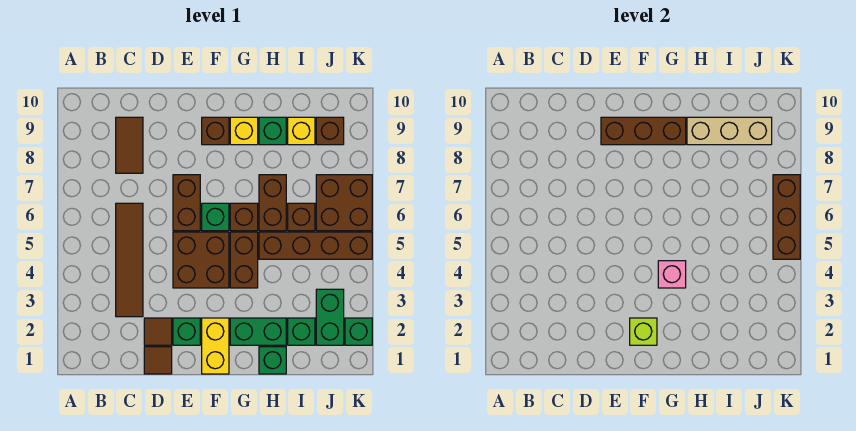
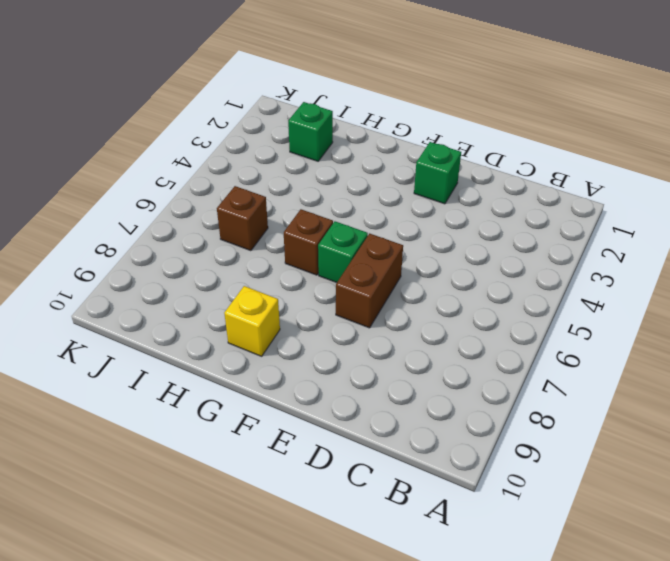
none -> brown 1x4 tile [116,203,143,317]
none -> brown 1x2 tile [116,117,143,173]
none -> brown 1x1 tile [144,347,172,374]
none -> brown 1x1 tile [144,318,172,345]

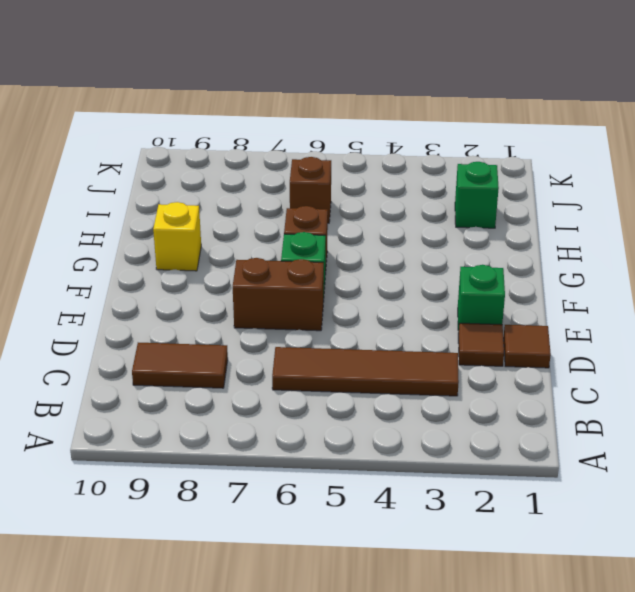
none -> brown 2x2 brick [173,232,229,288]
none -> yellow 1x2 brick [202,318,229,374]
none -> brown 1x1 brick [202,117,229,145]
none -> green 1x2 brick [230,318,286,345]

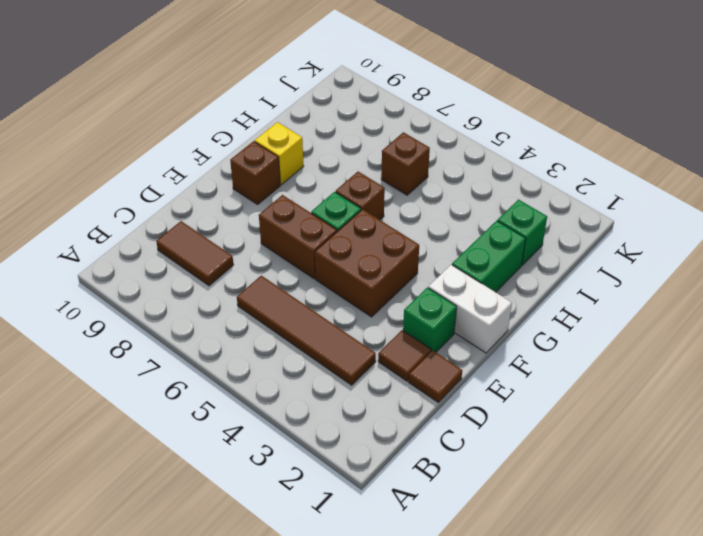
white 1x2 brick [428,265,512,353] -> yellow 1x2 brick [202,318,229,374]
none -> brown 1x2 brick [230,232,258,288]
none -> green 1x1 brick [259,347,286,374]
none -> brown 1x4 brick [259,232,372,259]
none -> brown 1x2 brick [259,175,286,231]

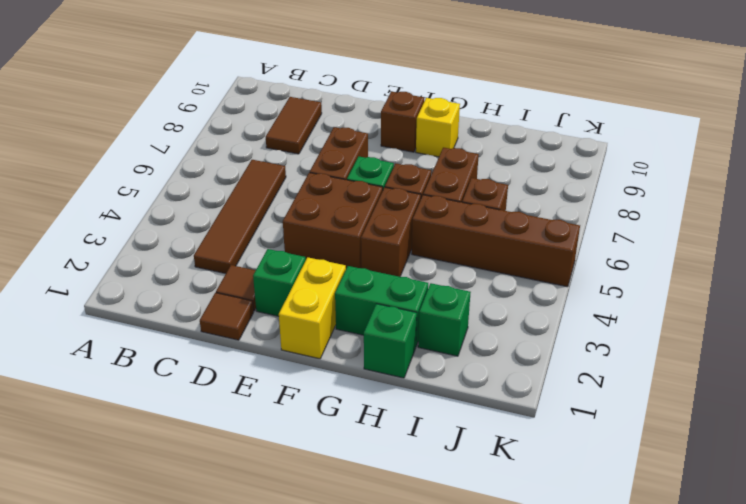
none -> green 1x1 brick [259,117,286,145]
none -> yellow 1x1 brick [288,117,315,145]
none -> green 1x2 brick [316,289,344,345]
none -> brown 2x2 brick [316,175,372,231]

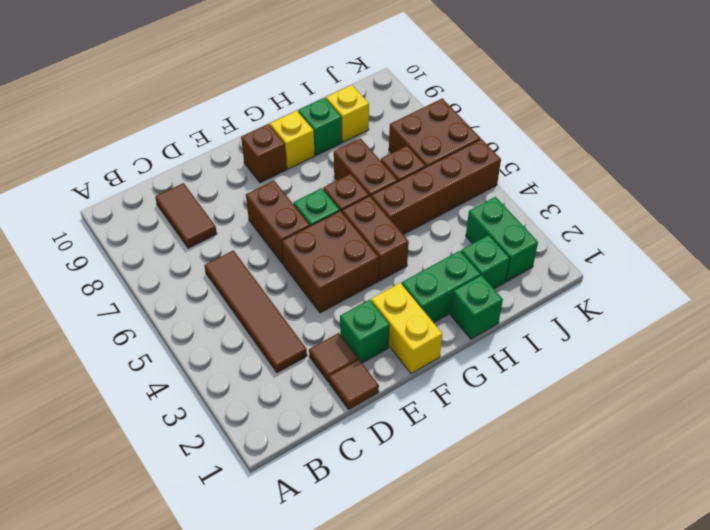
none -> brown 1x1 brick [316,117,344,145]
none -> green 1x1 brick [345,318,372,345]
none -> brown 1x3 brick [601,117,686,145]
none -> lime 1x1 brick [630,318,657,345]

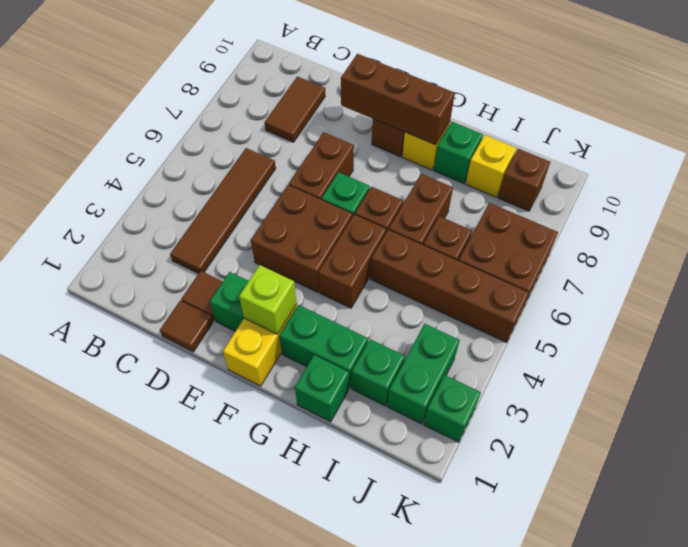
none -> pink 1x1 brick [658,261,686,288]
none -> tan 1x3 brick [687,117,772,145]
none -> brown 1x3 brick [773,175,800,259]

